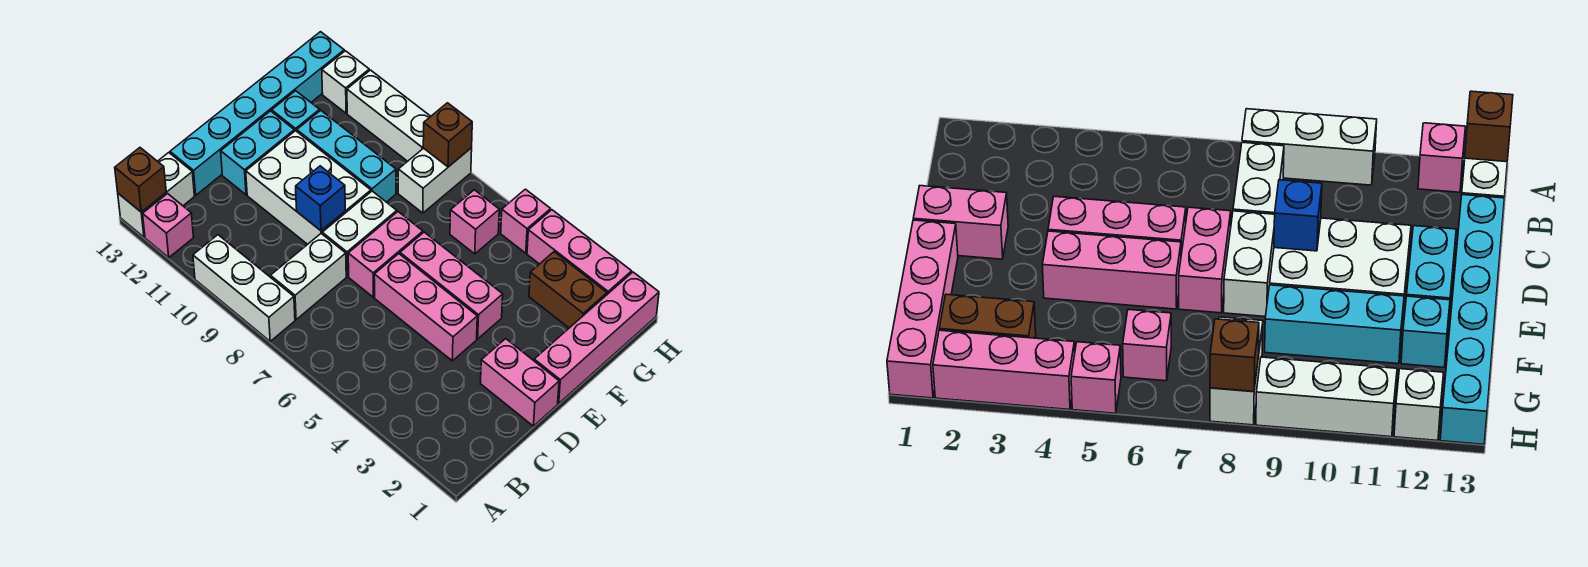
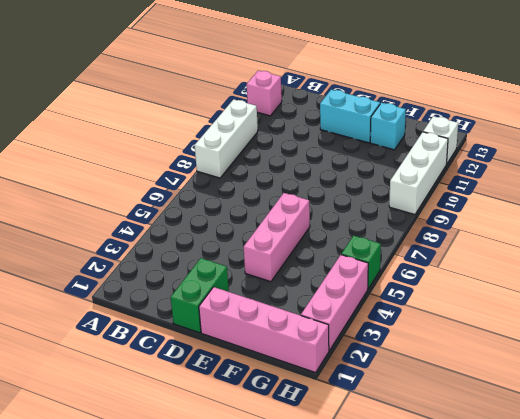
green 1x2 brick [171,258,229,333] -> pink 1x2 brick [481,339,559,426]
green 1x1 brick [341,236,381,289] -> pink 1x1 brick [501,189,551,253]
none -> white 1x2 brick [118,153,194,237]
none -> white 1x2 brick [271,234,346,319]
none -> cyan 1x6 brick [170,32,344,195]

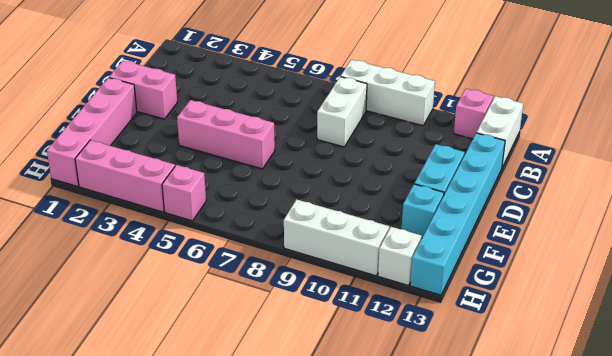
none -> pink 1x3 brick [374,254,477,361]
none -> pink 1x2 brick [348,212,423,297]
none -> white 1x2 brick [322,191,397,276]

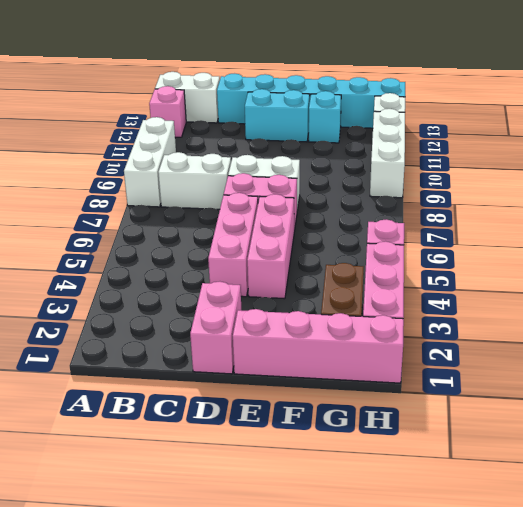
none -> white 2x3 brick [246,131,371,244]
none -> cyan 1x3 brick [297,110,396,202]
none -> pink 1x1 brick [450,190,499,254]

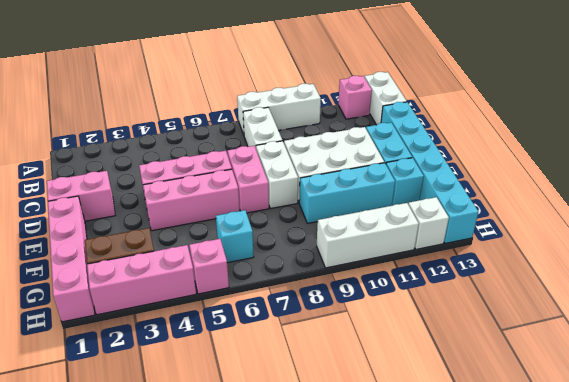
cyan 1x1 brick [216,210,254,263] -> pink 1x1 brick [450,190,499,254]
none -> white 1x2 brick [398,148,472,213]
none -> brown 1x1 brick [115,148,166,212]
none -> blue 1x1 brick [296,166,345,231]

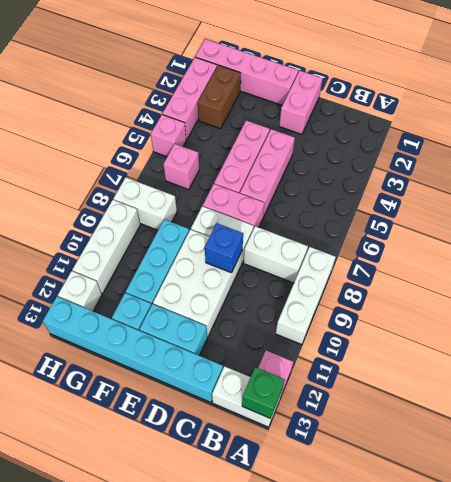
green 1x1 brick [242,367,285,418] -> brown 1x1 brick [115,148,166,212]
none -> brown 1x1 brick [423,103,472,167]

